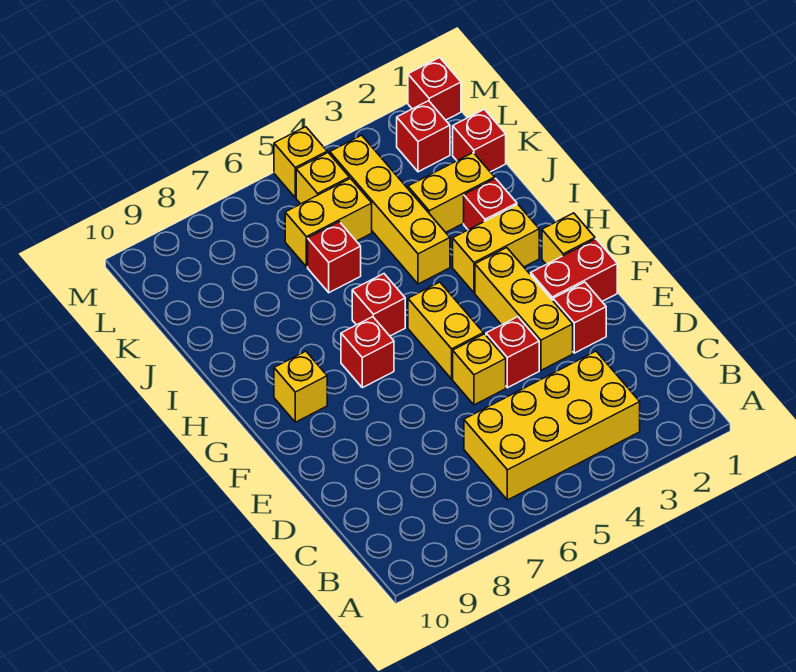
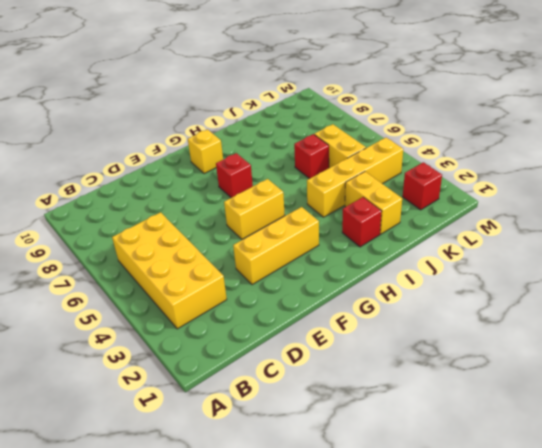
none -> red 1x1 brick [553,282,606,353]
none -> red 1x1 brick [486,317,539,388]
none -> yellow 1x1 brick [453,334,506,405]

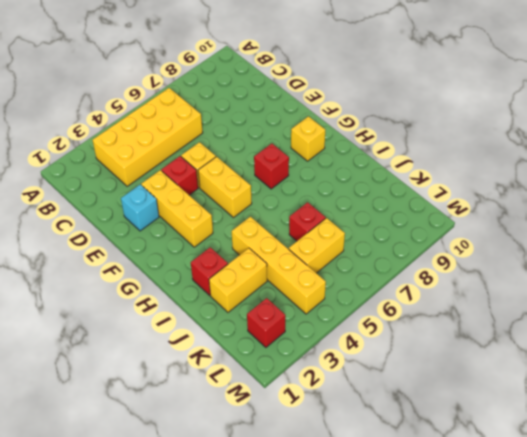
cyan 1x1 brick [121,184,159,231] -> red 1x1 brick [553,282,606,353]
none -> red 1x2 brick [531,239,617,301]
none -> yellow 1x1 brick [542,213,595,264]
none -> yellow 1x2 brick [453,204,539,293]

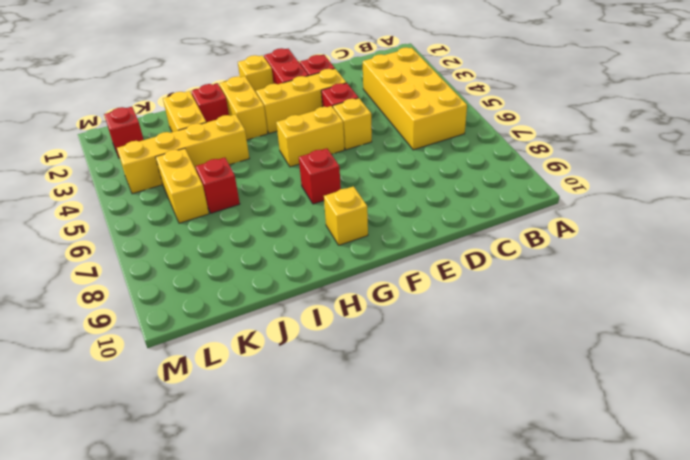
none -> red 1x1 brick [352,274,405,336]
none -> red 1x1 brick [453,109,506,172]
none -> yellow 1x1 brick [296,153,349,204]

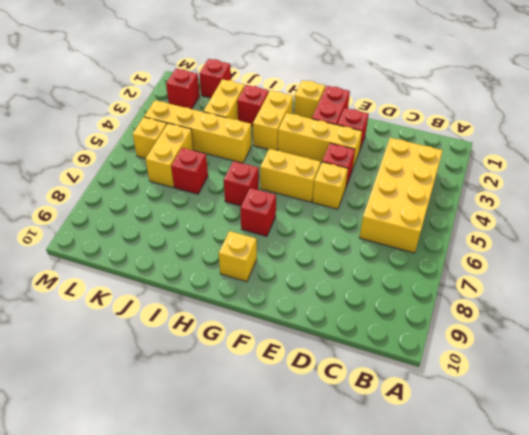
none -> red 1x1 brick [408,58,461,120]
none -> yellow 1x1 brick [274,127,327,198]

